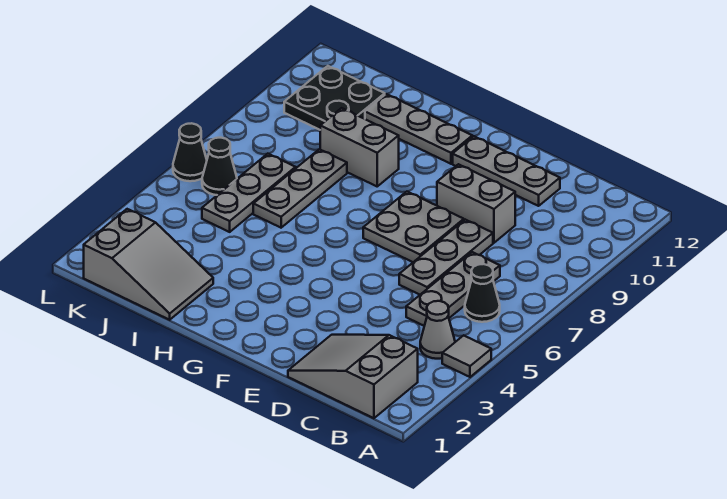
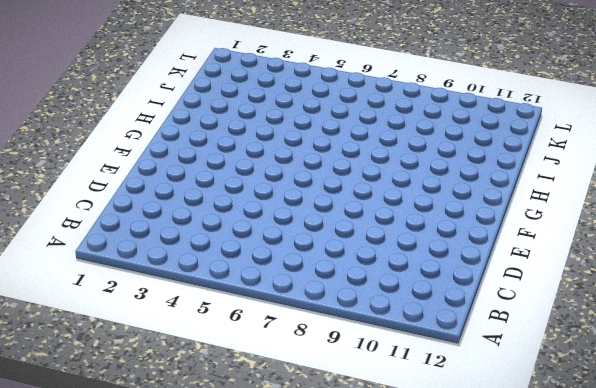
none -> grey 1x1 tile [442,335,491,377]
none -> grey 2x3 slope [288,335,418,418]
none -> grey 1x1 cone [420,301,455,359]

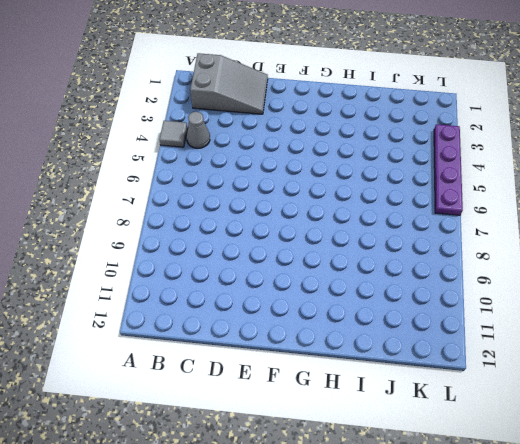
purple 1x4 plate [434,124,463,215] -> black 1x1 cone [173,123,207,181]
none -> black 1x1 cone [465,264,500,322]
none -> grey 1x3 plate [406,252,500,326]
none -> grey 1x3 plate [399,220,493,295]

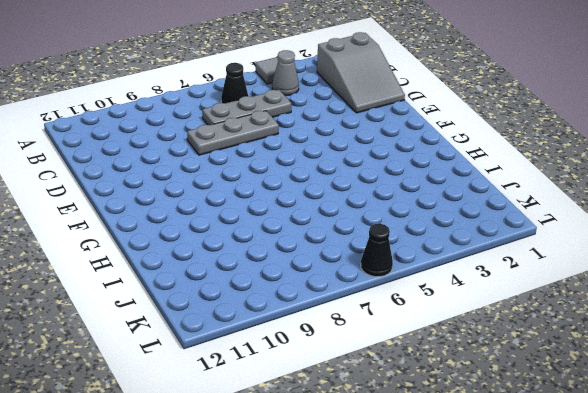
none -> grey 1x2 brick [437,164,515,243]
none -> grey 1x3 plate [453,136,560,206]
none -> grey 2x2 plate [363,192,464,262]

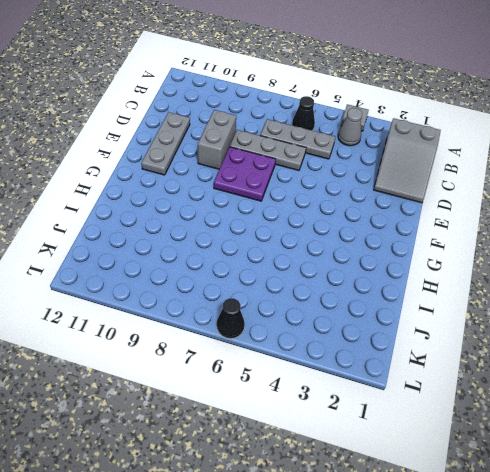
purple 2x2 plate [214,147,276,201] -> grey 2x2 plate [363,192,464,262]
none -> grey 1x3 plate [365,94,472,164]
none -> grey 1x2 brick [320,108,399,186]
none -> grey 2x3 slope [84,209,213,320]

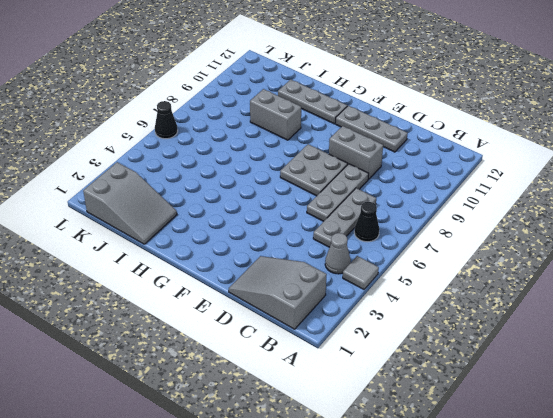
none -> grey 1x3 plate [253,149,347,228]
none -> grey 1x3 plate [202,154,296,232]
none -> black 2x2 plate [284,66,385,130]

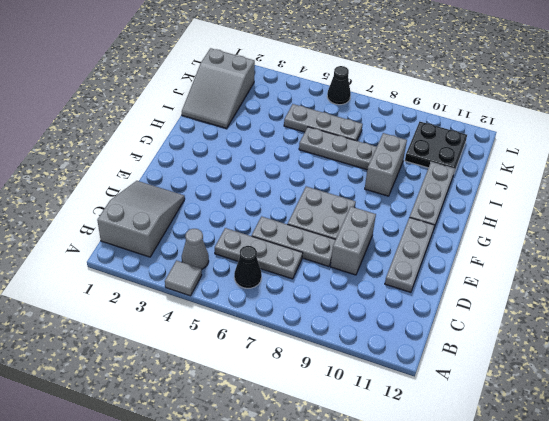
none -> black 1x1 cone [202,138,237,195]

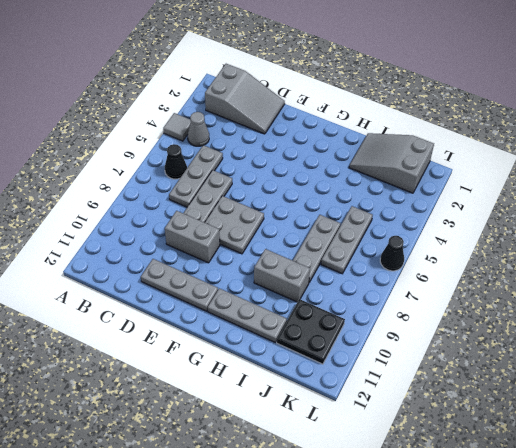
none -> black 1x1 cone [202,138,237,195]

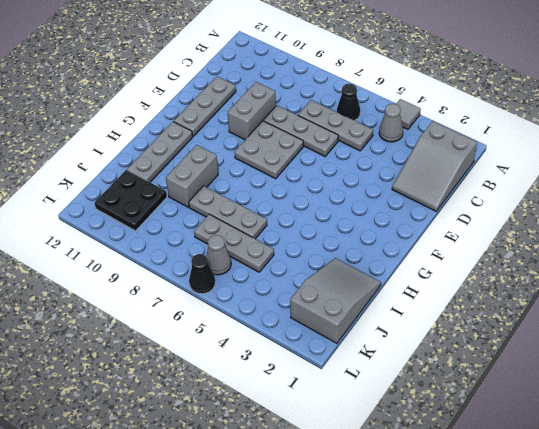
grey 1x1 cone [206,235,231,275] -> black 1x1 cone [202,138,237,195]

